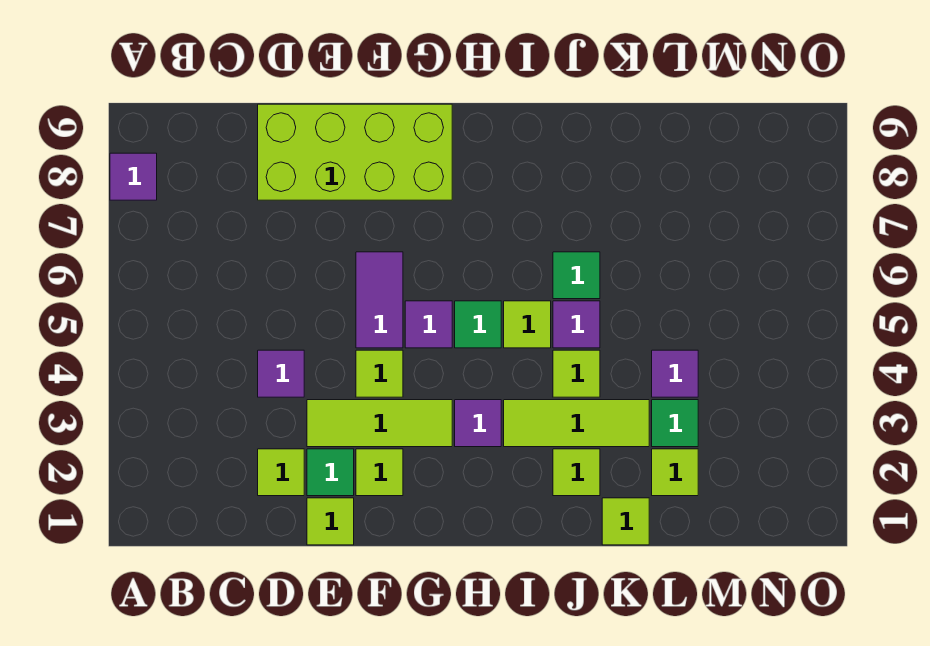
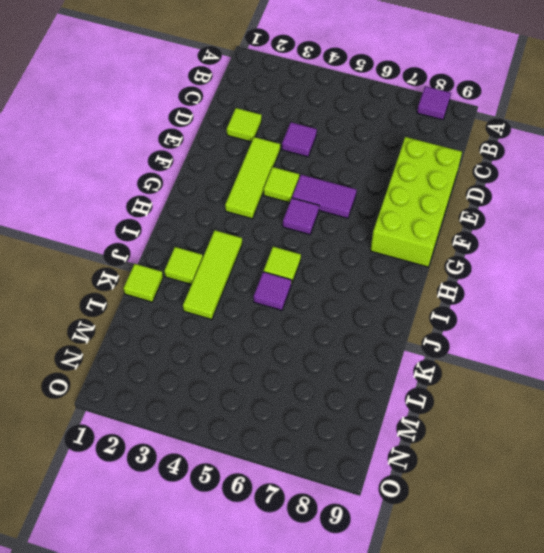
none -> lime 1x1 tile [307,498,354,545]
none -> green 1x1 tile [307,449,354,496]
none -> lime 1x1 tile [356,449,403,496]

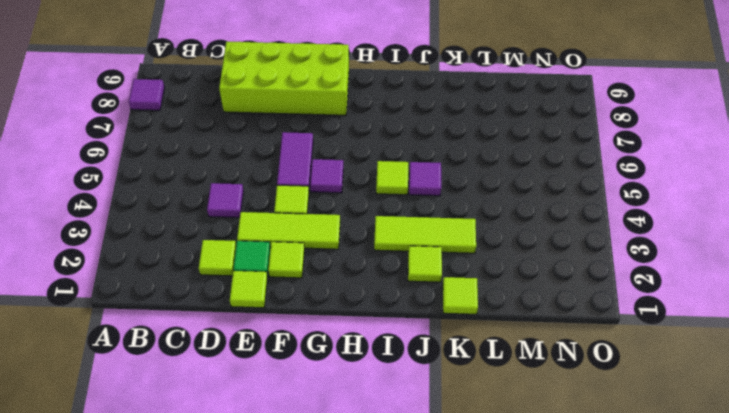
none -> purple 1x1 tile [455,400,501,447]
none -> green 1x1 tile [455,301,501,348]
none -> lime 1x1 tile [553,350,600,397]

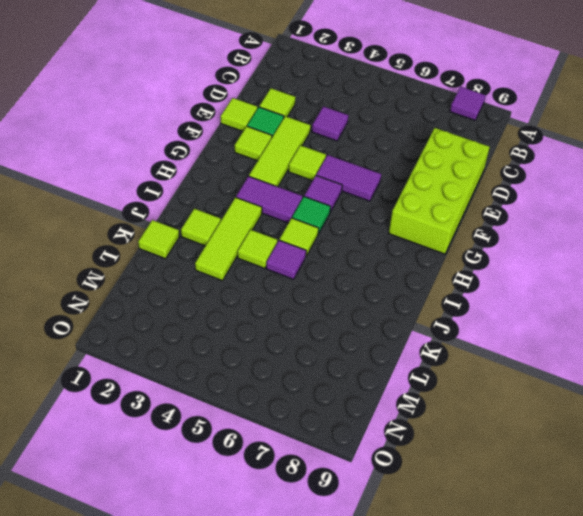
purple 1x2 tile [236,176,302,223] -> purple 1x1 tile [455,400,501,447]
none -> green 1x1 tile [553,252,600,299]
none -> lime 1x1 tile [652,449,698,496]
none -> green 1x1 tile [652,400,698,447]

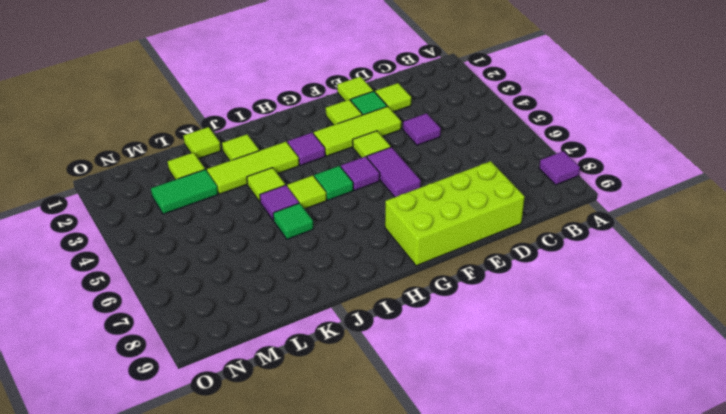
green 1x2 tile [151,169,218,214] -> green 1x1 tile [652,400,698,447]
none -> purple 1x1 tile [652,350,698,397]

